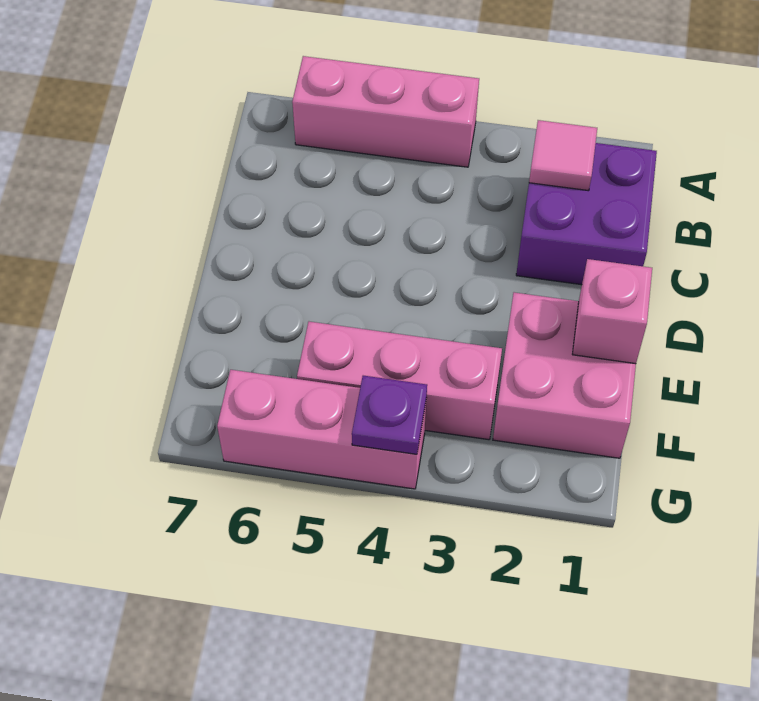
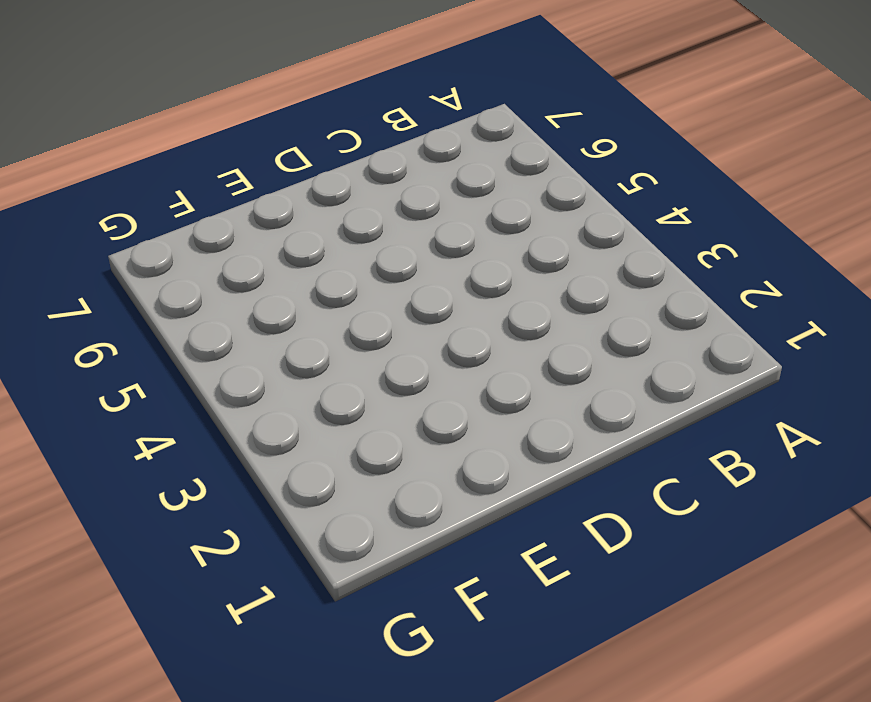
none -> pink 1x3 brick [292,56,479,167]
none -> purple 2x2 brick [516,143,657,285]

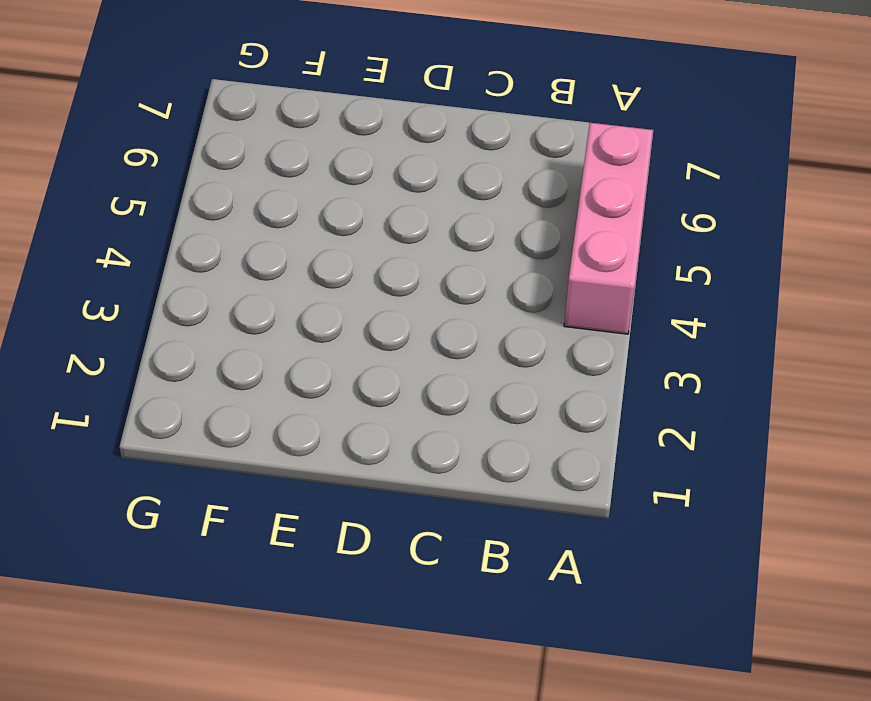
none -> purple 2x2 brick [516,143,657,285]
none -> pink 2x2 brick [493,292,636,458]

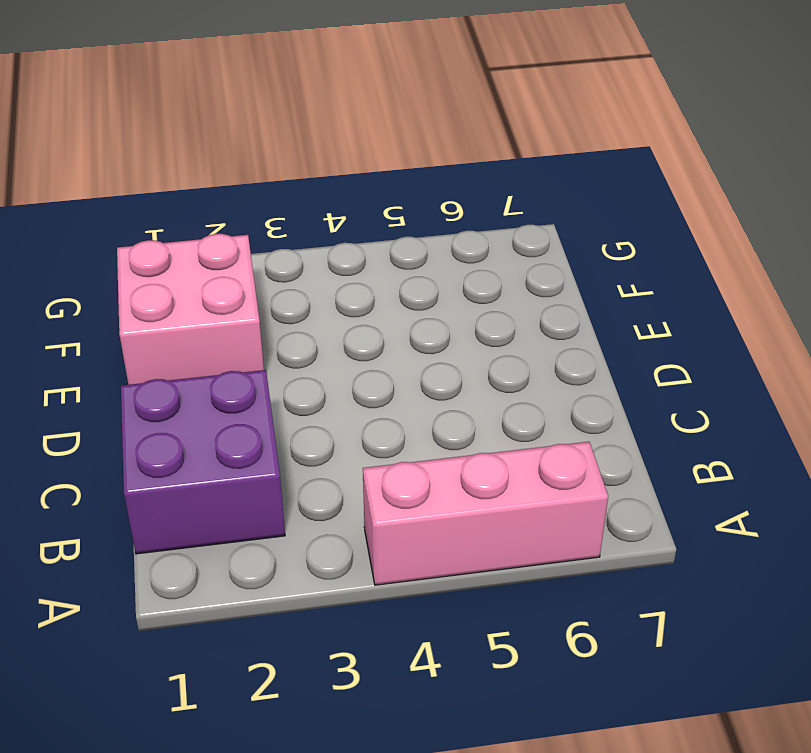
none -> pink 1x3 brick [297,322,502,440]
none -> pink 1x3 brick [217,370,426,489]

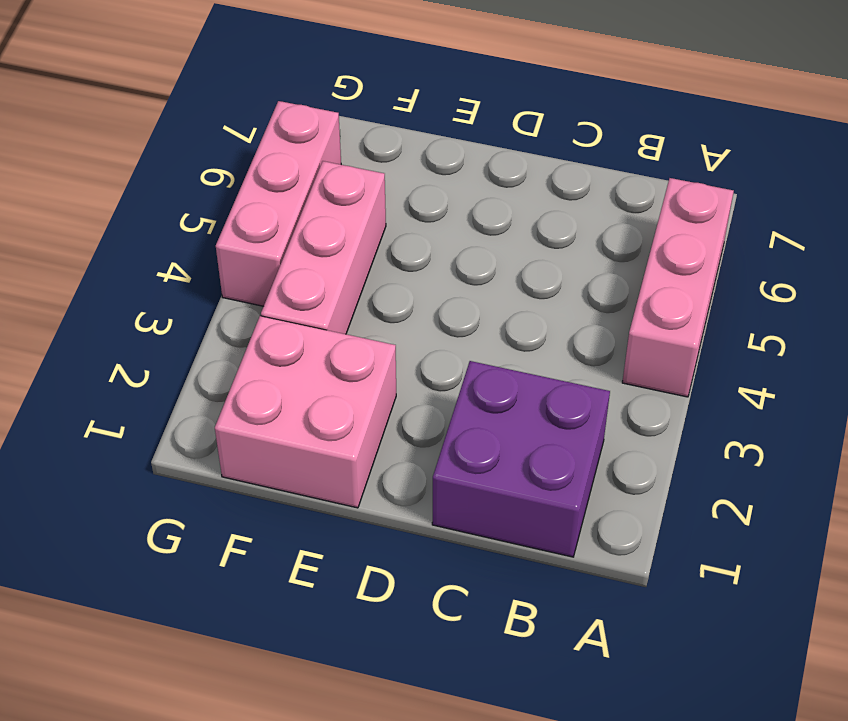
none -> pink 1x1 tile [529,120,597,191]
none -> pink 1x1 brick [572,259,652,364]

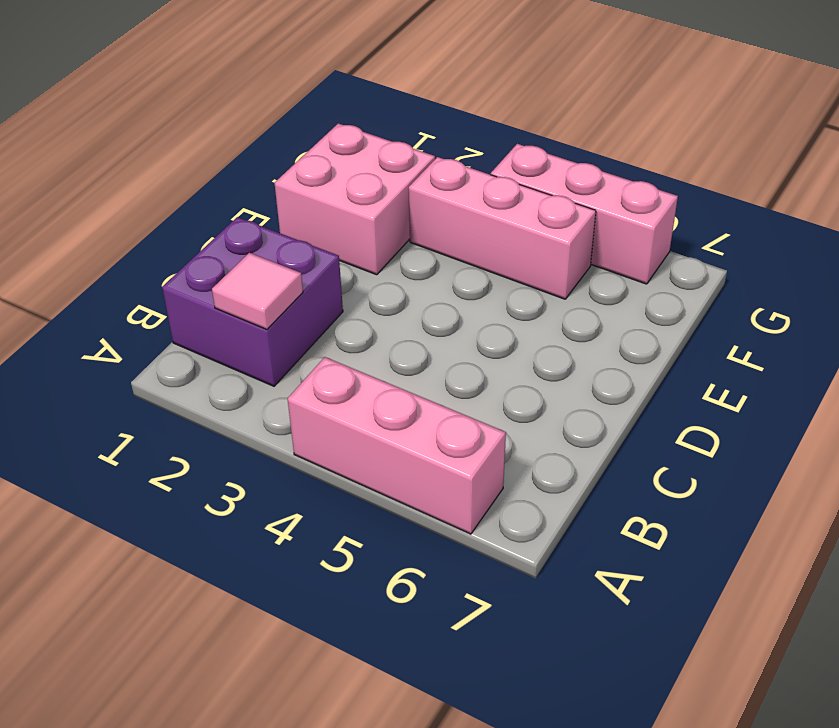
none -> pink 1x1 brick [572,259,652,364]
none -> purple 1x1 plate [352,376,427,454]

